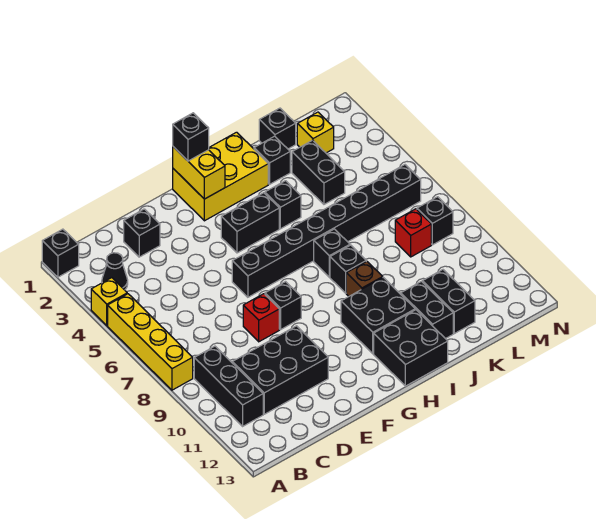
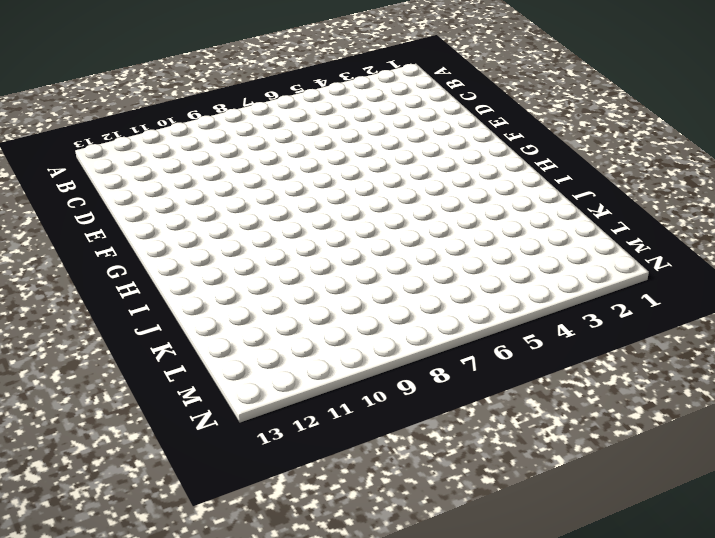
none -> black 1x1 brick [42,229,79,277]
none -> yellow 1x1 brick [91,278,127,326]
none -> yellow 1x4 brick [108,294,193,390]

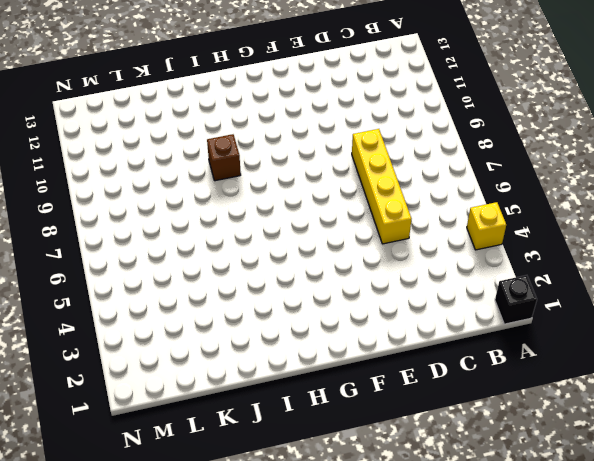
yellow 1x4 brick [352,129,412,244] -> yellow 1x4 brick moved to [108,294,193,390]
none -> black 1x1 cone [102,253,128,290]
none -> black 1x3 brick [194,346,263,426]
none -> black 2x3 brick [232,326,328,414]

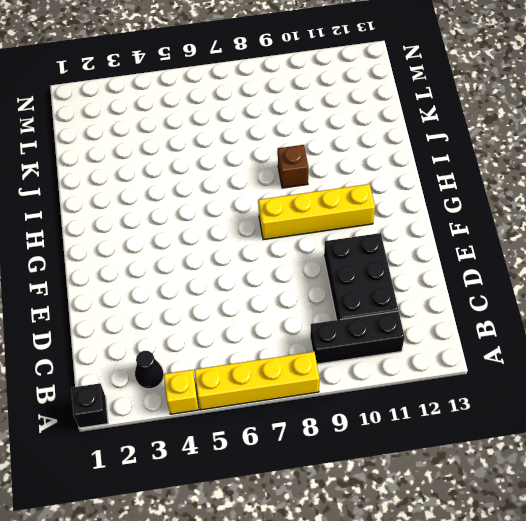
yellow 1x4 brick [258,184,375,240] -> none
none -> black 1x1 brick [124,209,160,257]
none -> red 1x1 brick [243,294,279,342]
none -> black 1x8 brick [232,165,421,297]

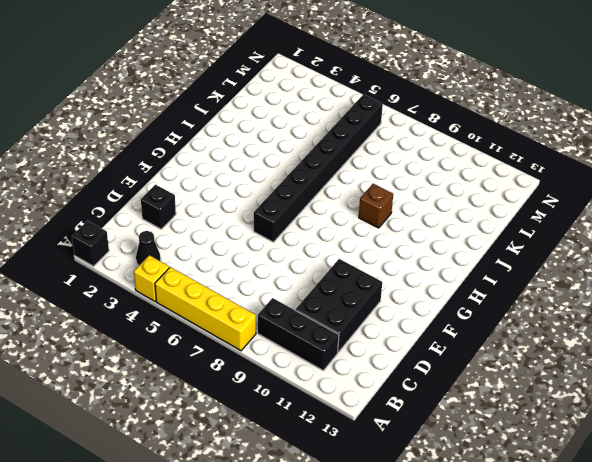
none -> red 1x1 brick [243,294,279,342]
none -> black 1x1 brick [265,282,301,330]
none -> yellow 2x3 brick [173,132,268,221]

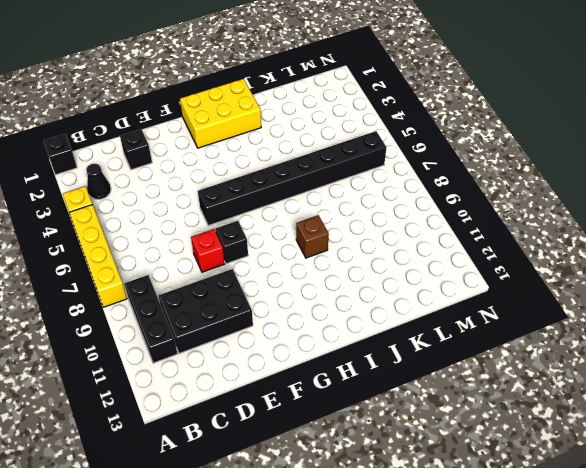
none -> black 1x2 brick [221,193,279,253]
none -> black 2x2 brick [341,277,415,354]
none -> black 2x2 brick [374,310,448,386]

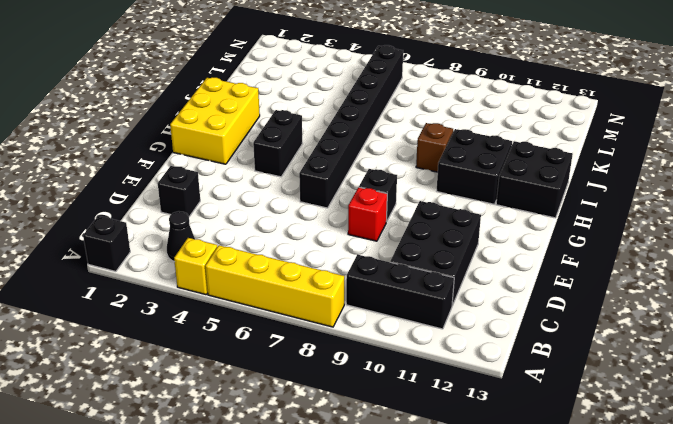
none -> black 1x1 brick [265,181,301,229]
none -> black 1x1 brick [314,229,350,277]
none -> black 1x1 brick [330,245,366,293]

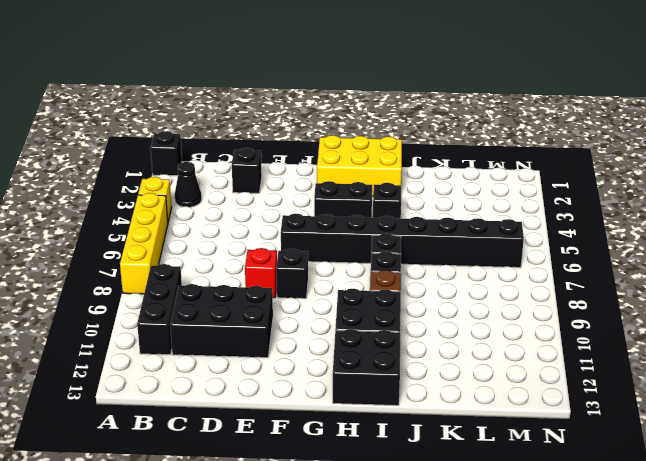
none -> black 1x1 brick [254,136,290,184]
none -> black 1x2 brick [401,281,453,339]
none -> black 1x1 brick [259,108,296,149]

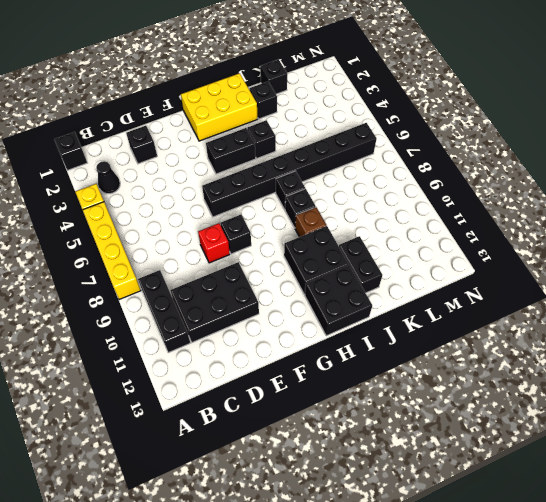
none -> black 1x2 brick [292,140,345,204]
none -> black 1x2 brick [422,270,475,334]
none -> yellow 1x1 brick [297,112,334,153]

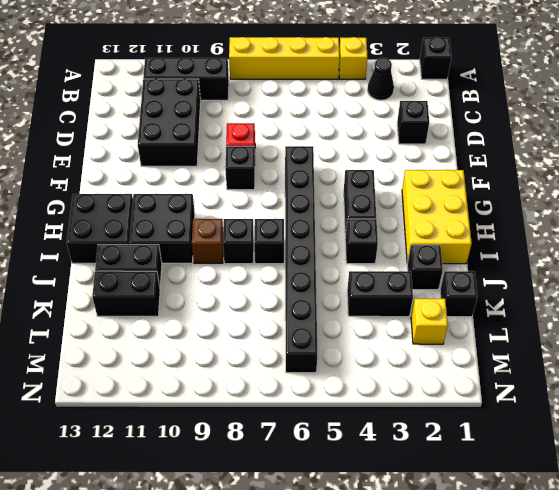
none -> red 1x1 brick [395,209,431,257]
none -> black 1x1 brick [417,197,453,245]
none -> yellow 1x2 brick [173,147,225,199]

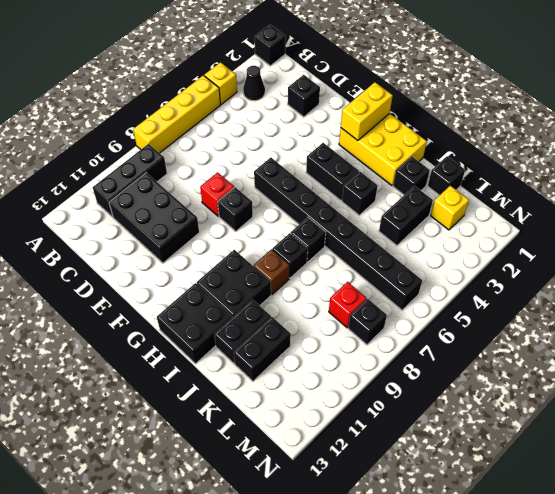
none -> black 1x1 brick [173,113,209,161]

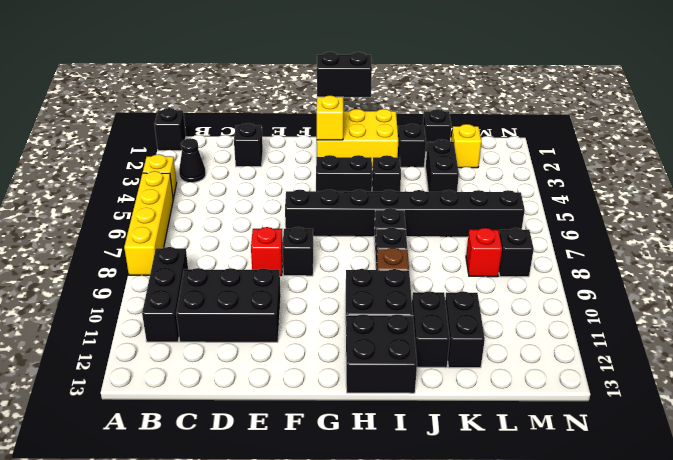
black 1x2 brick [317,52,372,97] -> black 1x1 brick [173,113,209,161]

